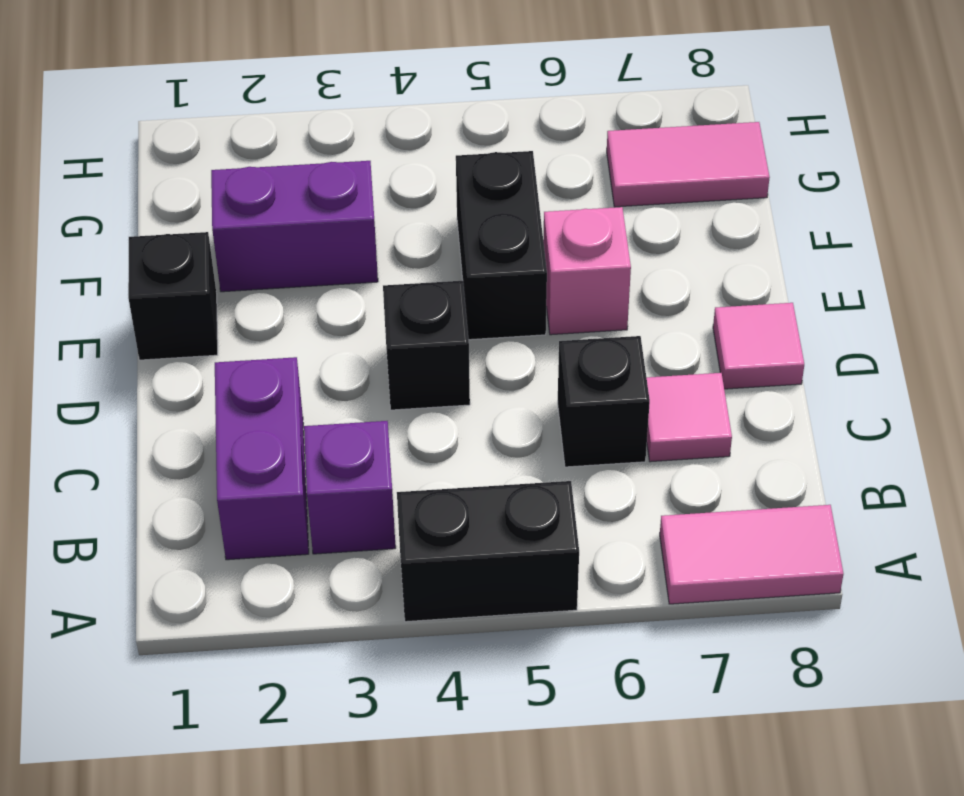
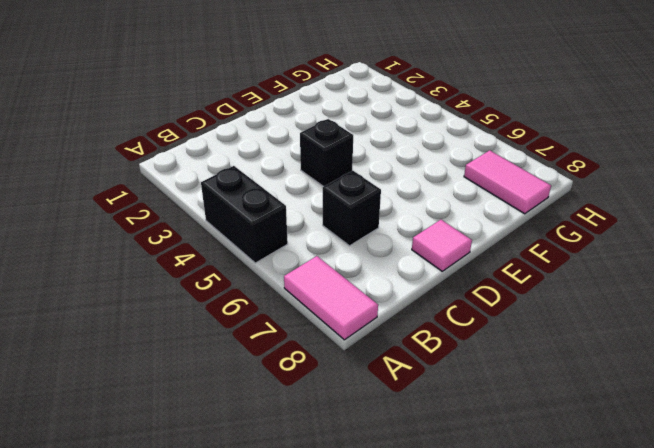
none -> purple 1x2 brick [215,357,309,560]
none -> purple 1x1 brick [304,421,396,554]
none -> pink 1x1 tile [647,373,732,462]

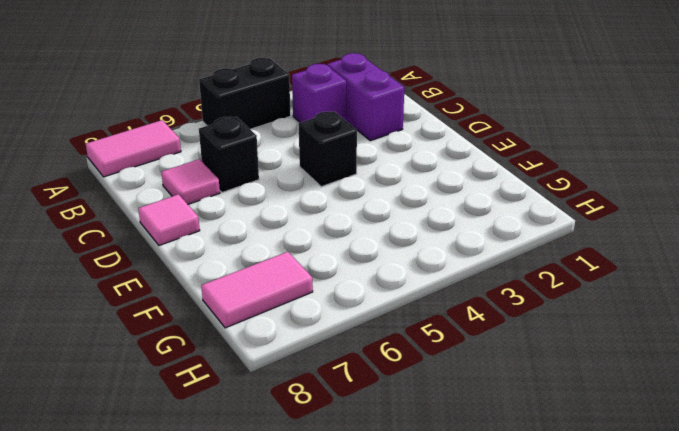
none -> black 1x1 brick [128,232,218,360]
none -> black 1x2 brick [456,151,547,340]
none -> pink 1x1 brick [543,207,631,335]

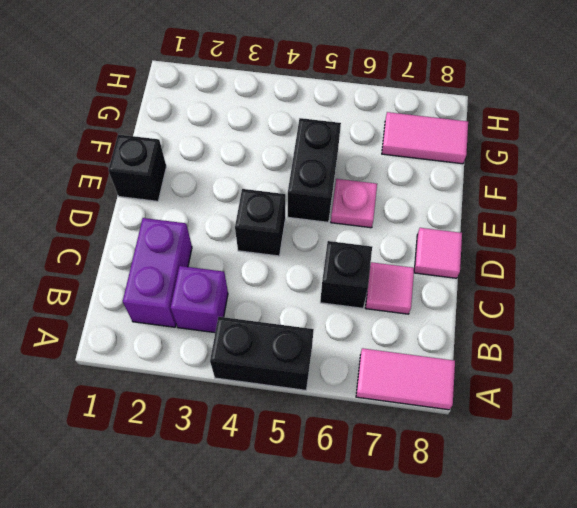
pink 1x1 plate [331,179,377,228] -> pink 1x1 brick [543,207,631,335]
none -> purple 1x2 brick [211,161,378,292]

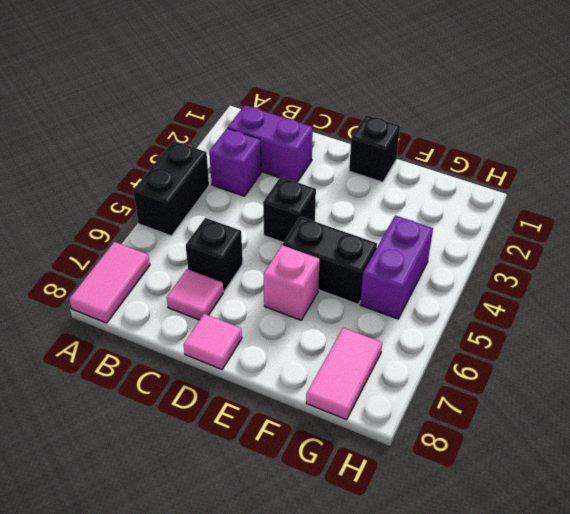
purple 1x2 brick [360,215,433,319] -> purple 1x2 brick moved to [211,161,378,292]

